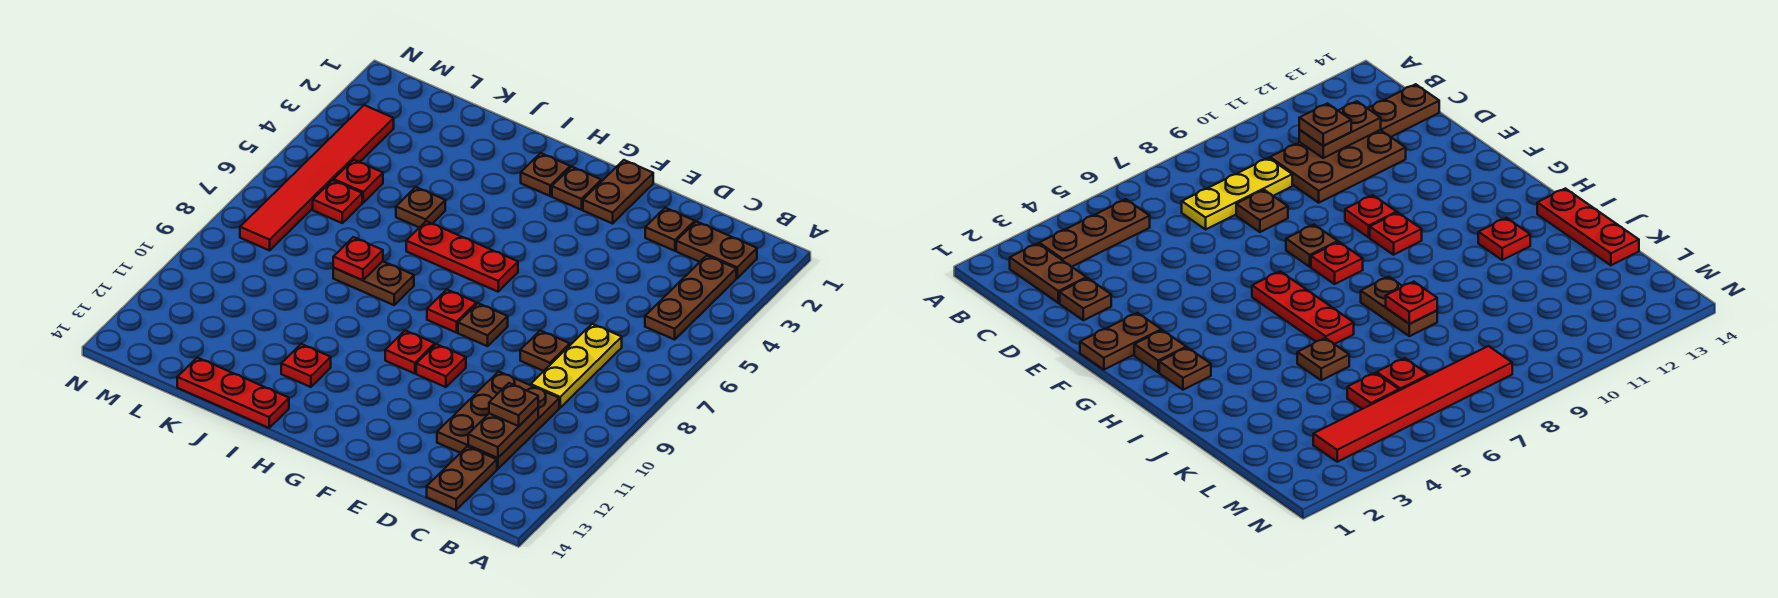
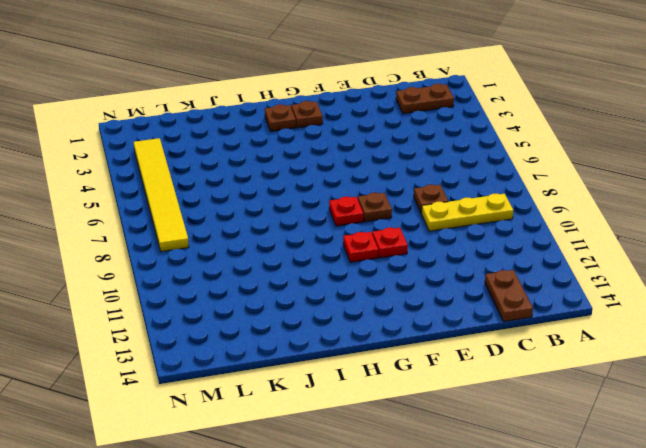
yellow 1x3 plate [421,194,513,231] -> yellow 1x3 plate turned to [531,324,622,408]
yellow 1x6 tile [134,138,189,252] -> red 1x6 tile [240,105,394,250]
none -> brown 1x3 plate [645,256,736,340]
none -> brown 2x3 plate [437,371,559,469]
none -> brown 1x1 plate [645,208,695,251]

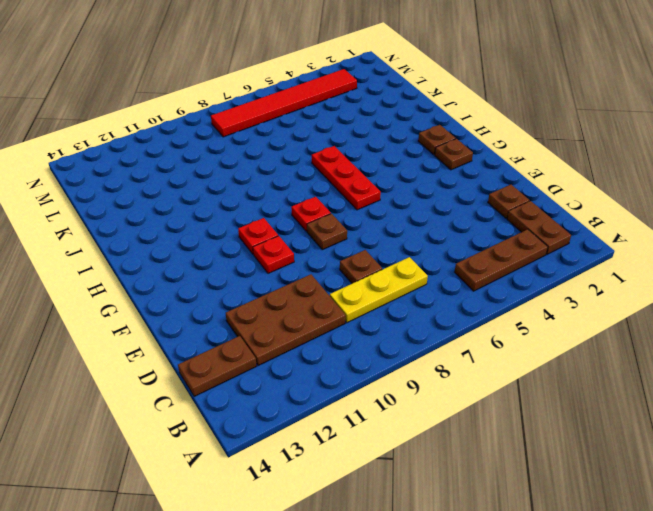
none -> brown 1x2 plate [583,160,653,224]
none -> brown 1x2 plate [333,261,414,305]
none -> red 1x1 plate [281,344,331,387]

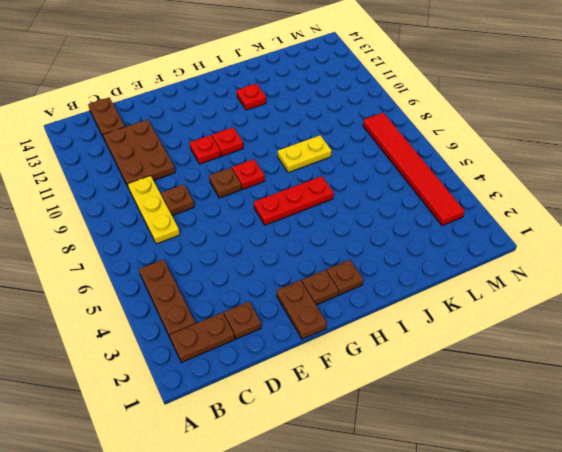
yellow 1x2 plate [278,135,331,173] -> brown 1x2 plate [333,261,414,305]
none -> red 1x3 plate [177,358,289,428]
none -> brown 1x1 plate [396,187,445,228]
none -> red 1x1 plate [334,160,383,203]

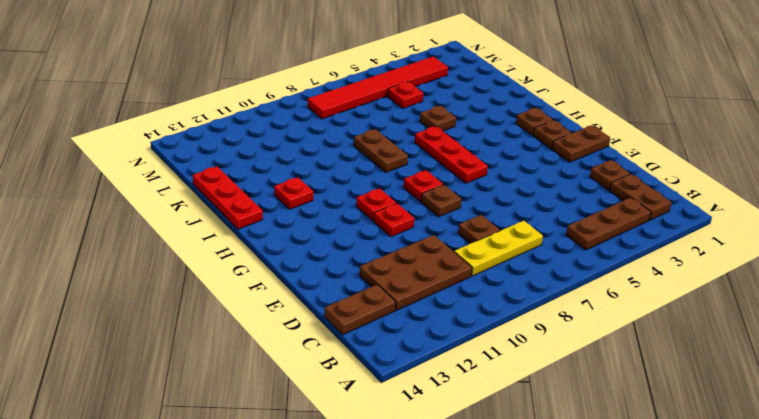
none -> red 1x1 plate [313,180,362,223]
none -> brown 1x2 plate [468,408,538,458]
none -> red 1x1 plate [333,237,383,280]

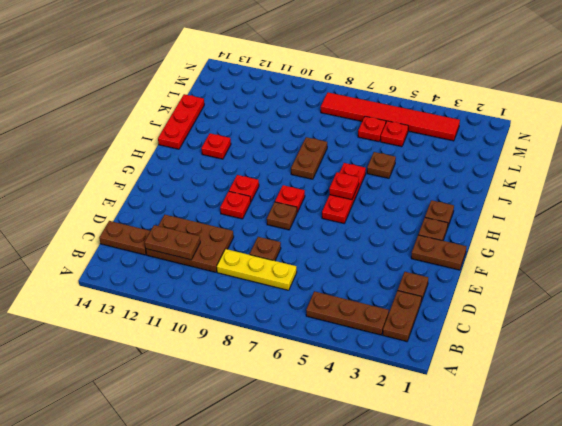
red 1x1 plate [329,172,359,200] -> red 1x1 plate moved to [333,237,383,280]
none -> brown 1x1 plate [489,383,538,426]

